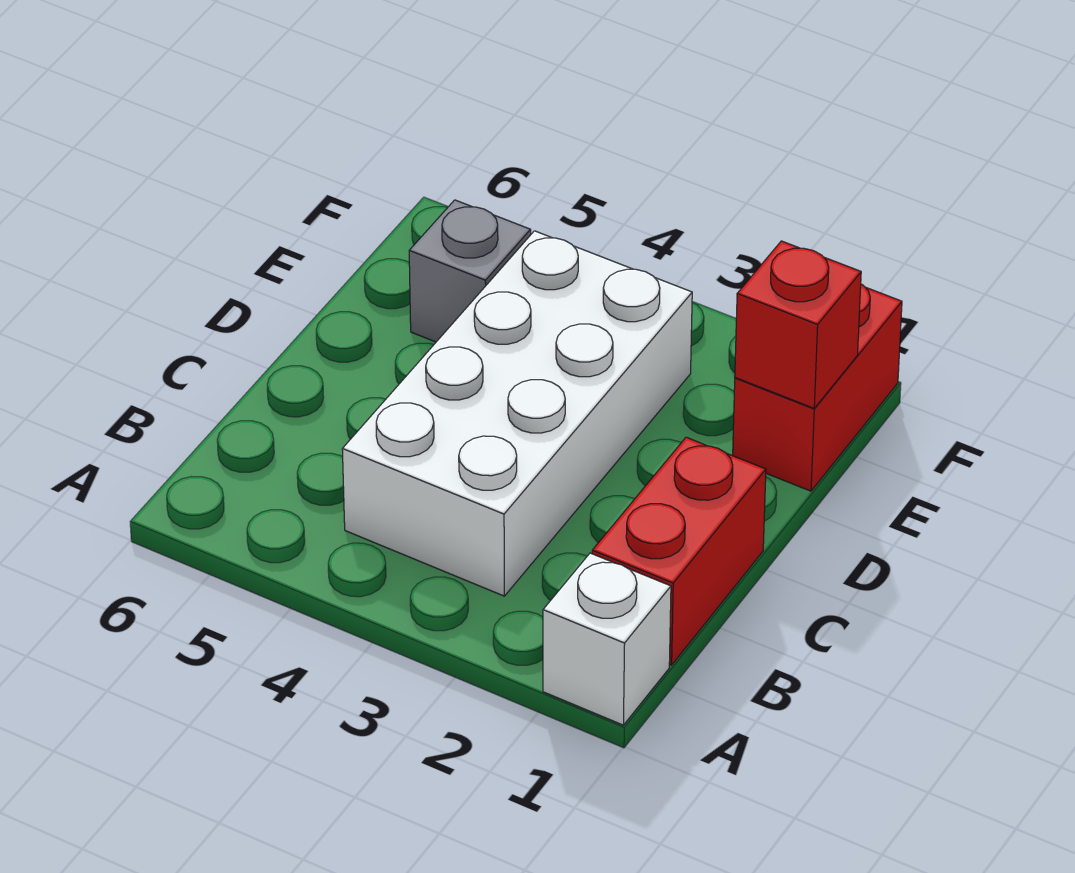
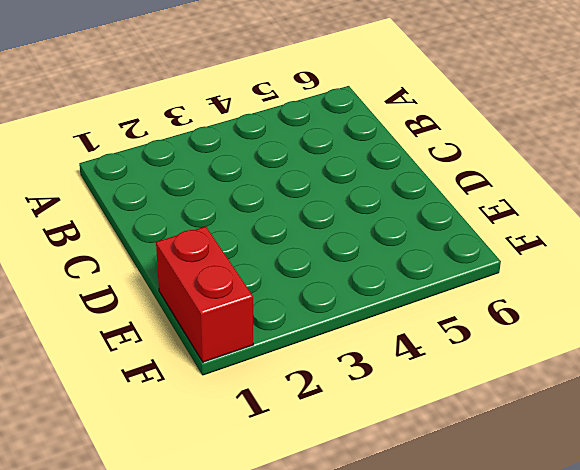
none -> white 1x1 brick [543,553,671,725]
none -> red 1x2 brick [592,437,766,665]

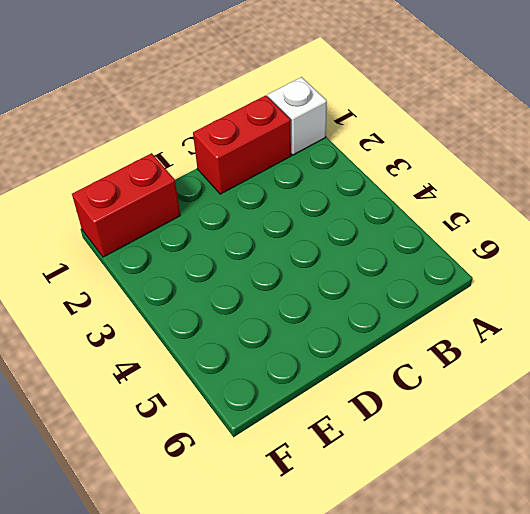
none -> white 2x4 brick [342,231,692,596]
none -> grey 1x1 brick [409,200,531,342]

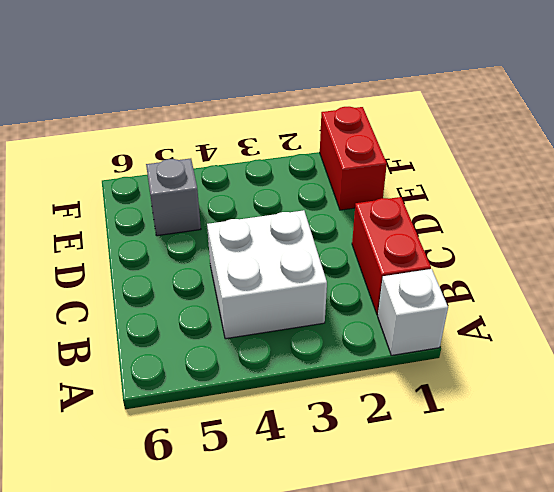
white 2x2 brick [207,210,327,339] -> white 2x4 brick [342,231,692,596]
none -> red 1x1 brick [735,241,861,408]

